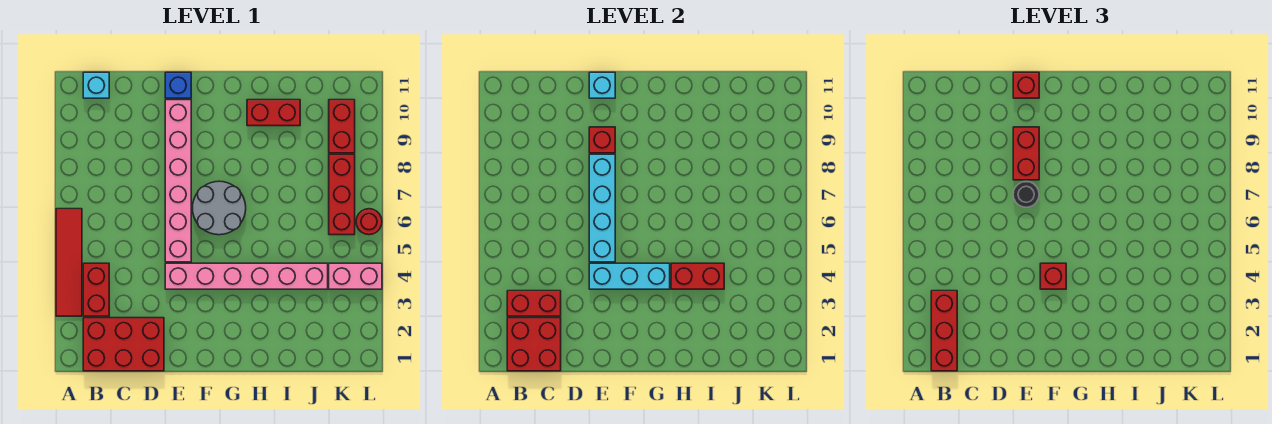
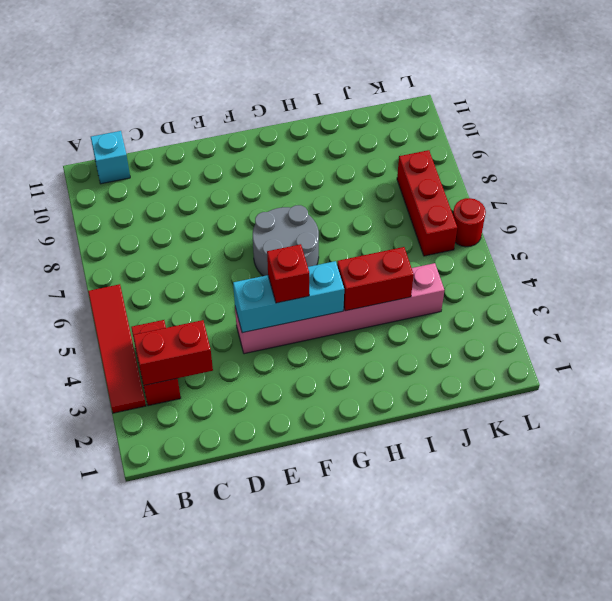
none -> red 2x3 brick [83,318,164,371]
none -> pink 1x6 brick [165,100,191,262]
none -> blue 1x1 brick [165,72,191,98]

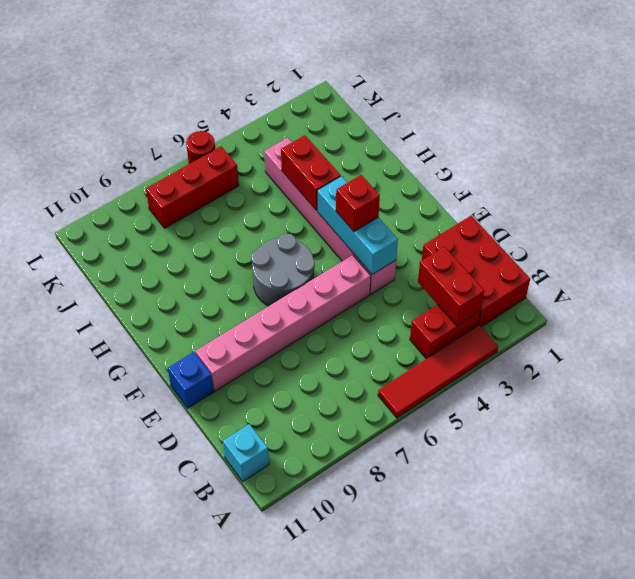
none -> red 1x2 brick [247,100,300,126]
none -> pink 1x2 brick [329,263,382,289]
none -> red 1x2 brick [329,100,355,153]

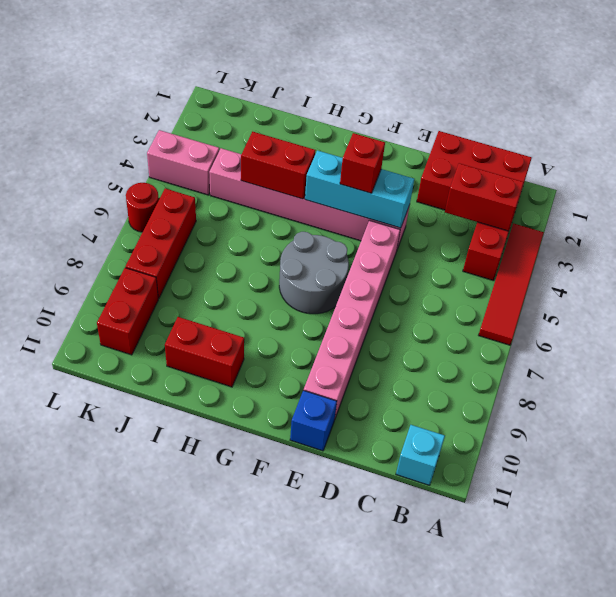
none -> red 2x2 brick [507,318,561,371]
none -> cyan 1x4 brick [589,154,615,262]
none -> red 1x1 brick [589,127,615,153]

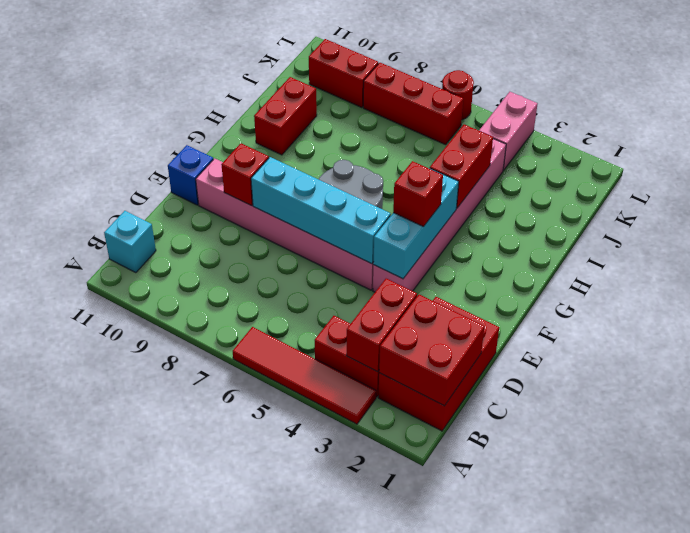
none -> cyan 1x1 brick [589,72,615,98]
none -> red 1x3 brick [931,291,957,371]
none -> black 1x1 round brick [1013,181,1039,207]

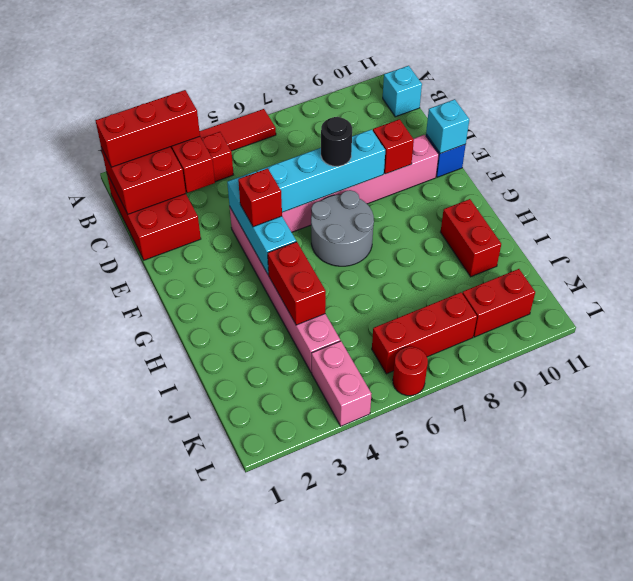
none -> red 1x2 brick [1013,127,1039,180]
none -> red 1x1 brick [1013,72,1039,98]

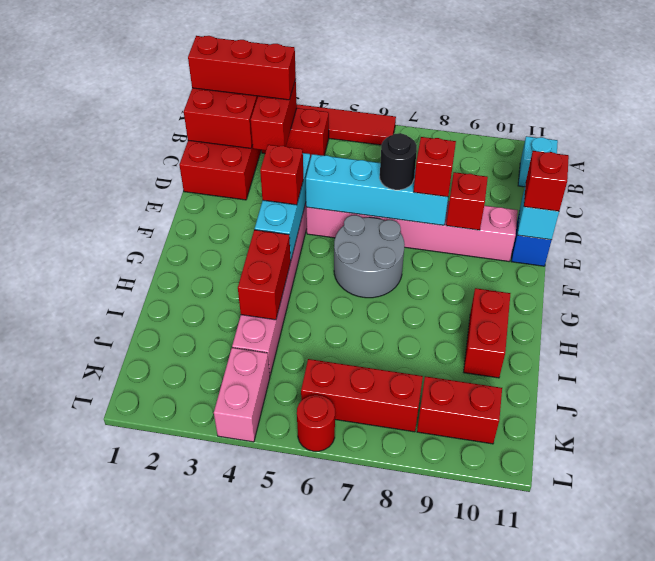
red 1x1 brick [414,137,456,197] -> red 1x2 brick [1013,127,1039,180]

